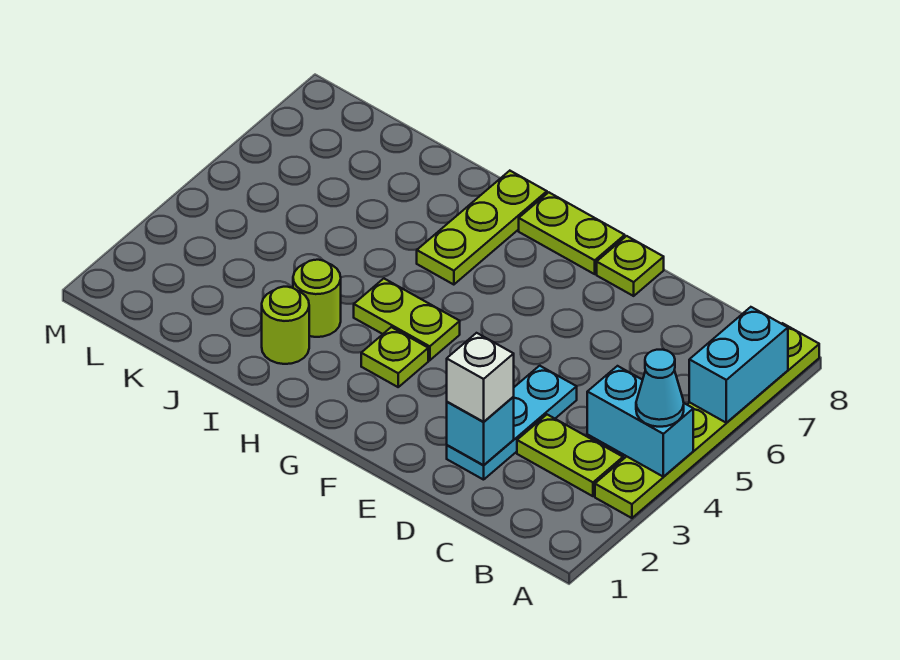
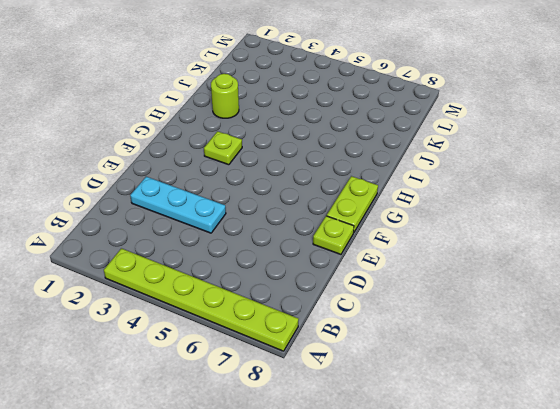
none -> lime 1x2 plate [517,415,623,496]
none -> lime 1x2 plate [354,279,460,360]
none -> lime 1x3 plate [417,171,547,285]

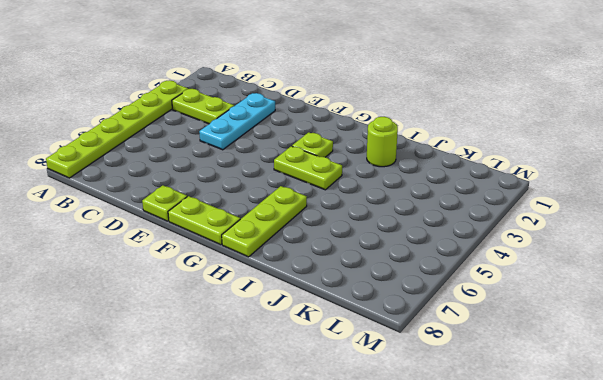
none -> lime 1x1 round brick [293,260,341,337]
none -> cyan 1x2 brick [587,366,693,477]
none -> cyan 1x2 brick [689,307,788,423]

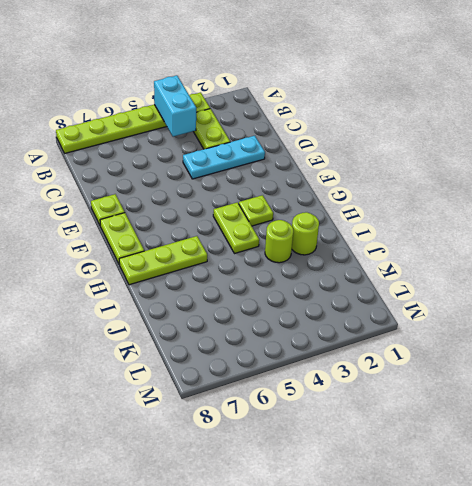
none -> cyan 1x2 brick [689,307,788,423]
none -> cyan 1x1 brick [447,397,514,465]
none -> cyan 1x1 cone [636,350,684,427]

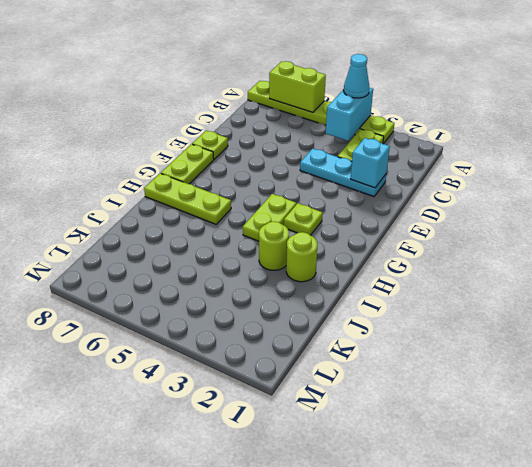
lime 1x2 brick [269,61,326,112] -> cyan 1x2 brick [689,307,788,423]
none -> white 1x1 brick [447,333,514,422]

